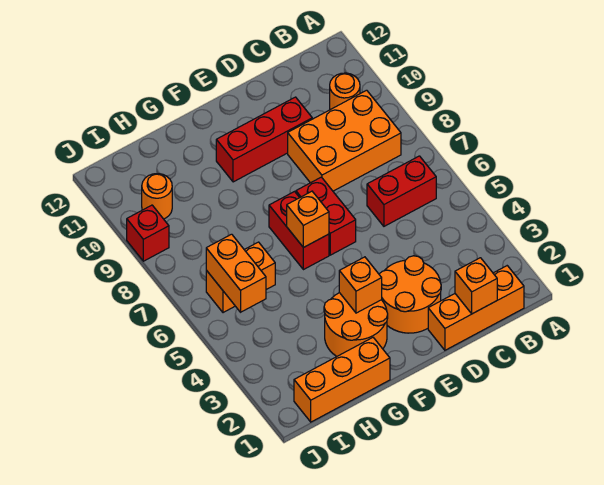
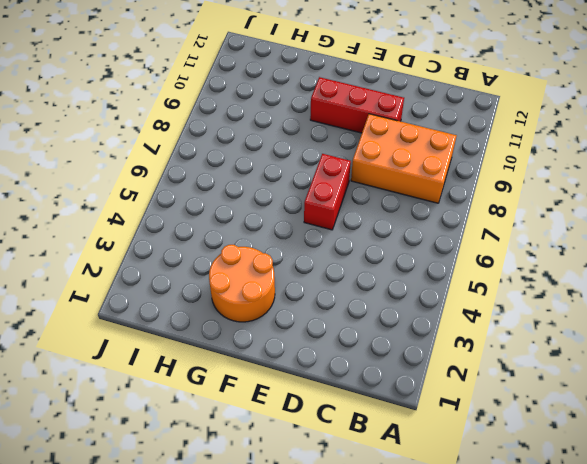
none -> orange 1x3 brick [428,266,524,350]
none -> red 1x2 brick [367,156,436,226]
none -> orange 1x1 round brick [330,73,360,110]

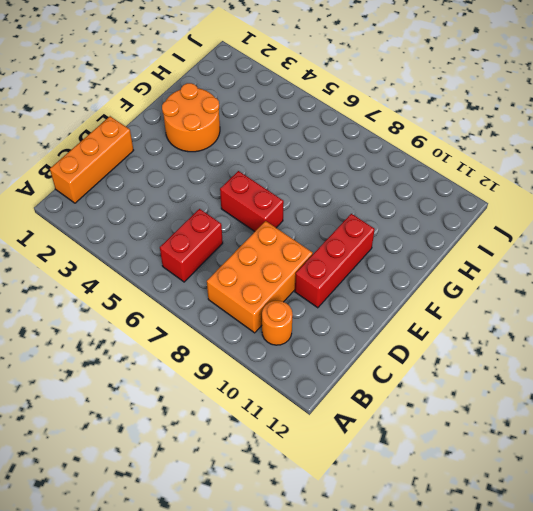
none -> orange 2x2 round brick [379,256,441,333]
none -> red 1x2 brick [269,192,329,270]
none -> orange 1x3 brick [294,338,390,422]

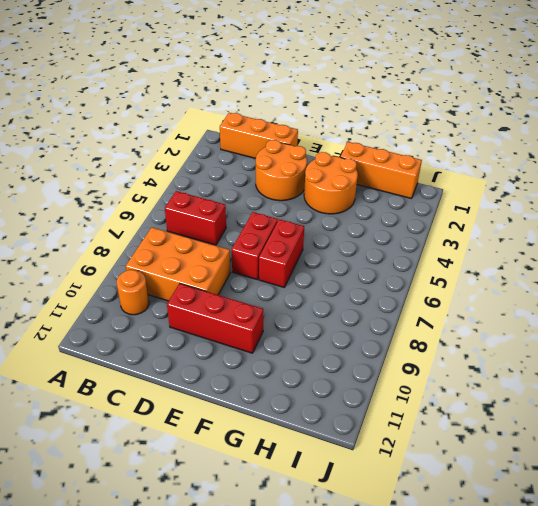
none -> orange 1x2 brick [206,242,275,313]
none -> orange 1x1 round brick [142,174,172,219]
none -> red 1x1 brick [127,205,169,261]

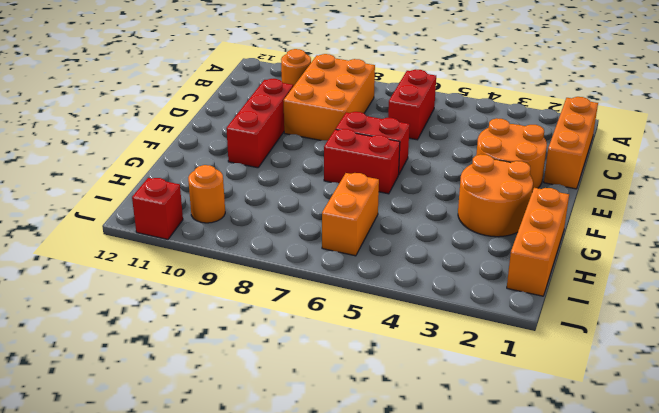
red 1x1 brick [132,178,183,239] -> red 1x1 brick moved to [127,205,169,261]
none -> orange 1x1 brick [455,258,497,314]
none -> orange 1x1 brick [339,257,382,313]
none -> orange 1x1 brick [287,191,329,248]

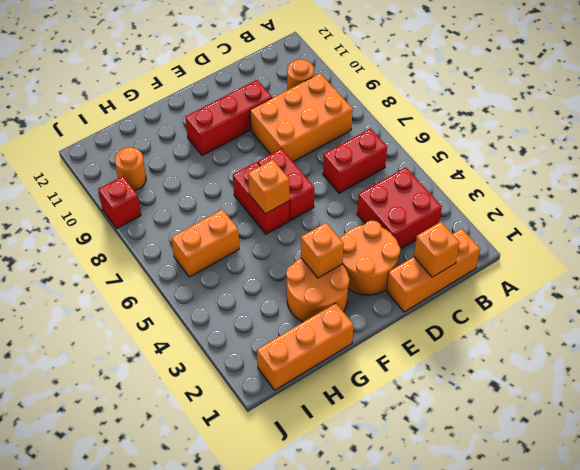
red 2x2 brick [357,167,442,249] -> none
none -> orange 1x2 brick [206,234,266,312]

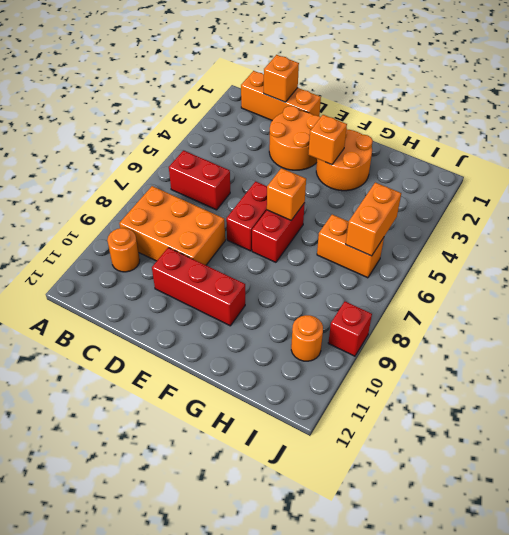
none -> orange 1x3 brick [294,338,390,422]

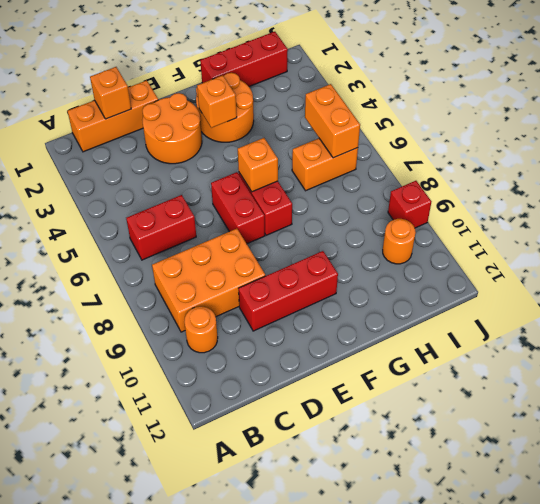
red 1x3 brick [200,32,288,87] -> orange 1x3 brick [294,338,390,422]

